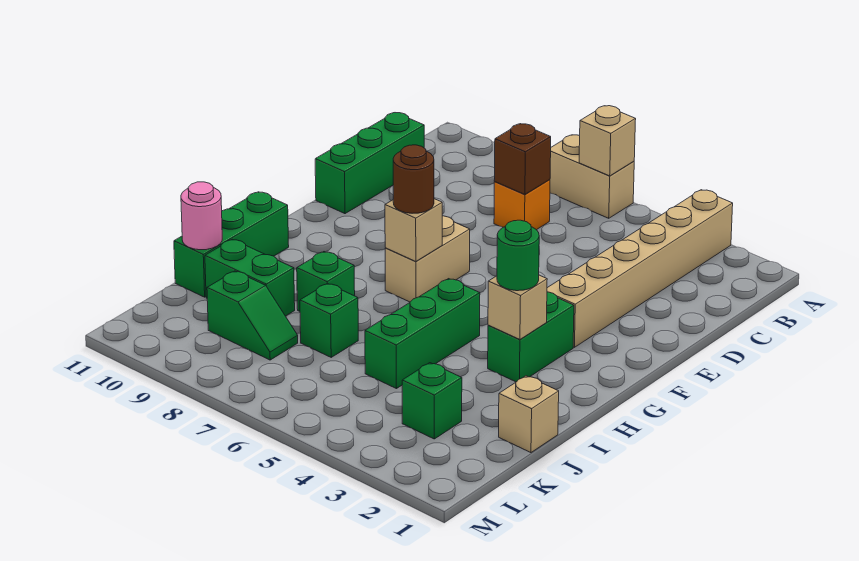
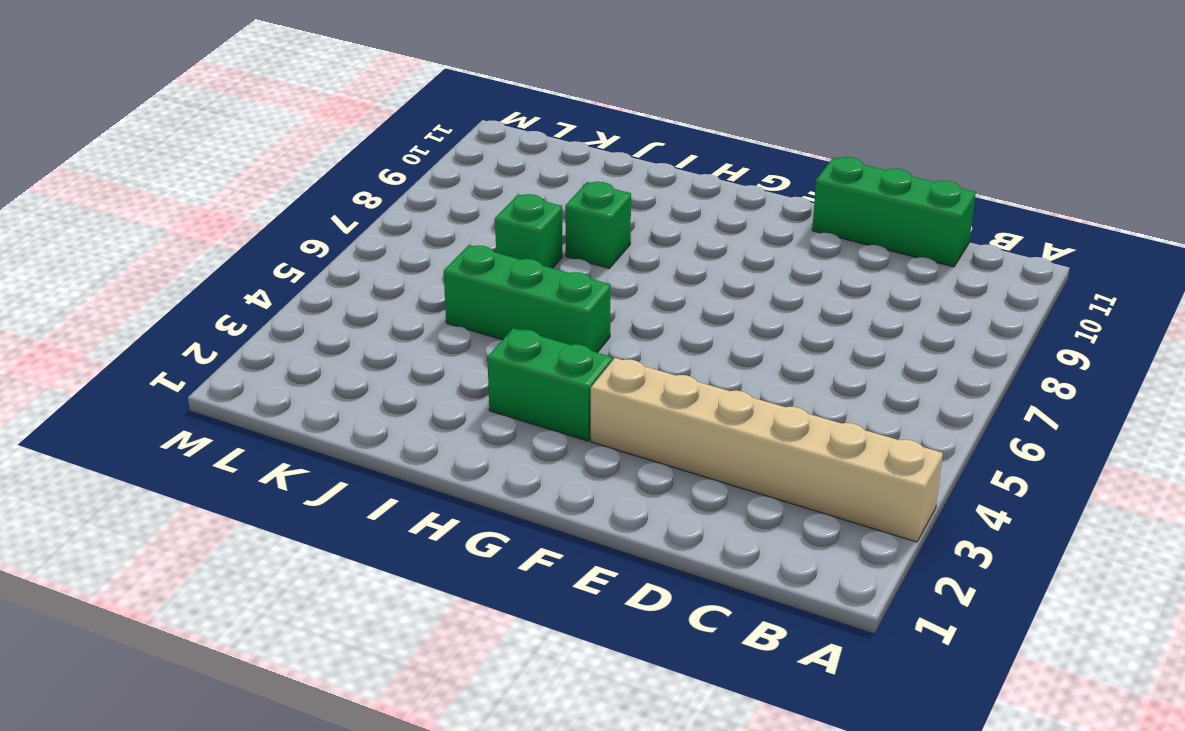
none -> tan 1x2 brick [550,135,634,218]
none -> orange 1x1 brick [494,180,550,230]
none -> tan 1x2 brick [385,216,470,302]

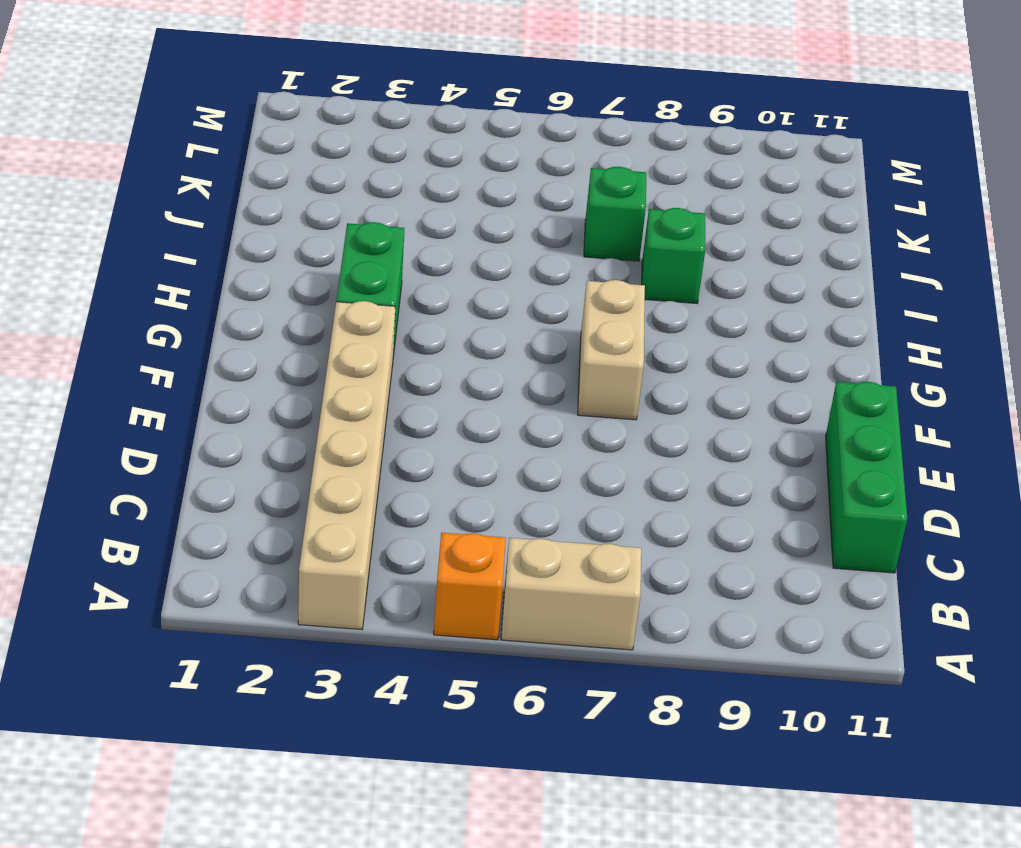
orange 1x1 brick [434,533,506,640] -> orange 1x1 brick moved to [494,180,550,230]
none -> green 1x3 brick [365,279,480,389]
none -> green 1x3 brick [174,192,289,297]
none -> tan 1x1 brick [499,376,559,453]

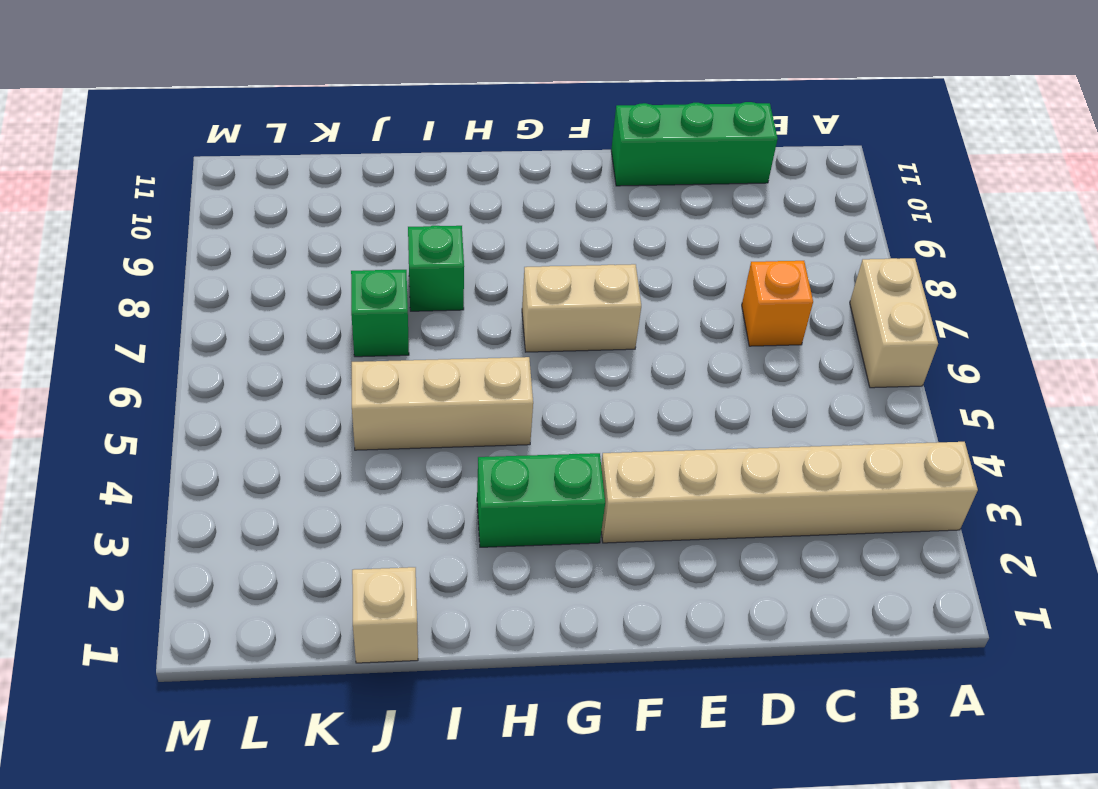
tan 1x3 brick [352,357,533,450] -> green 1x3 brick [365,279,480,389]
none -> green 1x3 brick [174,192,289,297]
none -> green 1x2 brick [205,239,295,316]
none -> green 1x1 brick [402,363,462,439]

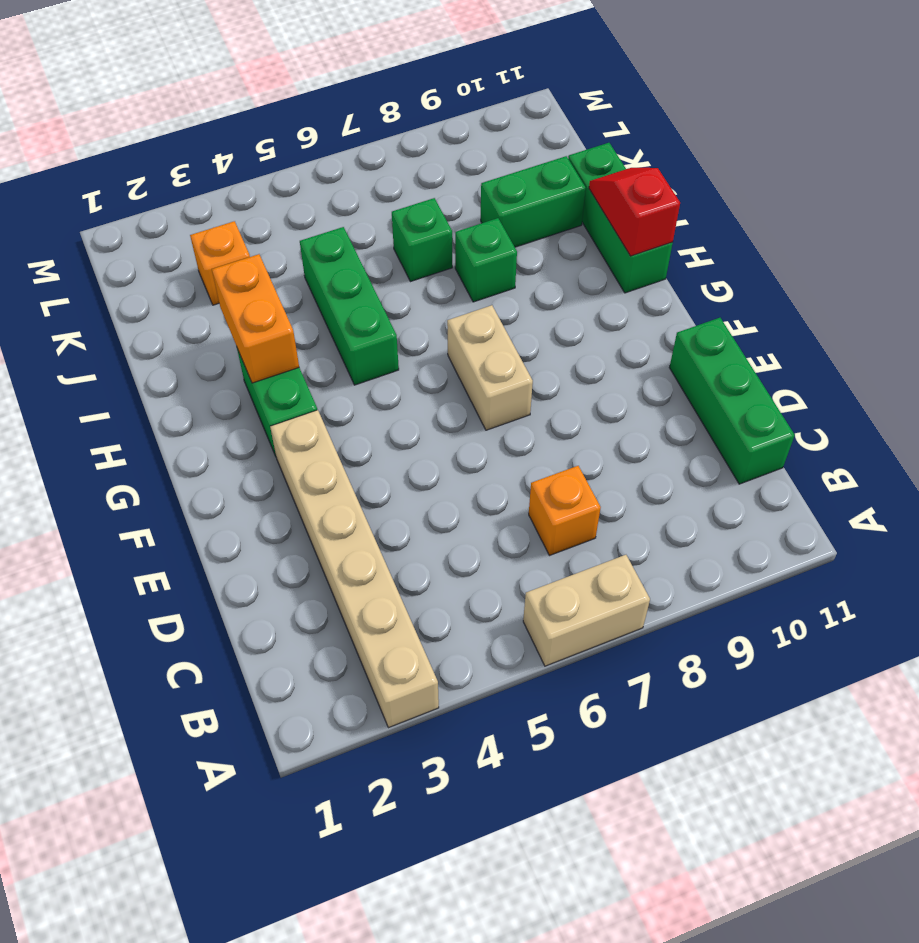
orange 1x2 brick [212,254,299,383] -> tan 1x1 brick [488,275,547,339]
red 1x2 slope [589,168,680,256] -> none
orange 1x1 brick [190,221,250,305] -> green 1x1 brick [402,363,462,439]
none -> tan 1x1 brick [499,376,559,453]
none -> green 1x2 slope [207,271,298,360]
none -> tan 1x1 brick [579,106,636,176]

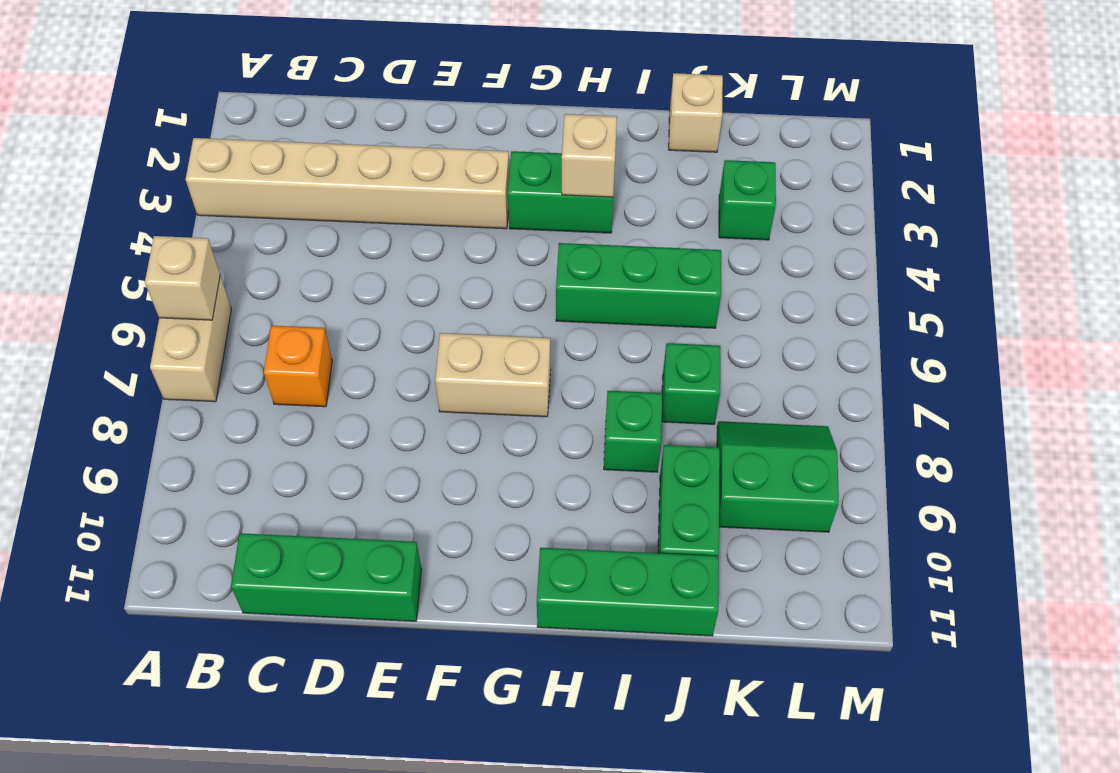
green 2x2 slope [717,421,839,532] -> green 1x2 slope [207,271,298,360]
none -> brown 1x1 brick [494,124,551,194]
none -> tan 1x1 brick [385,199,442,261]
none -> pink 1x1 round brick [181,182,222,250]

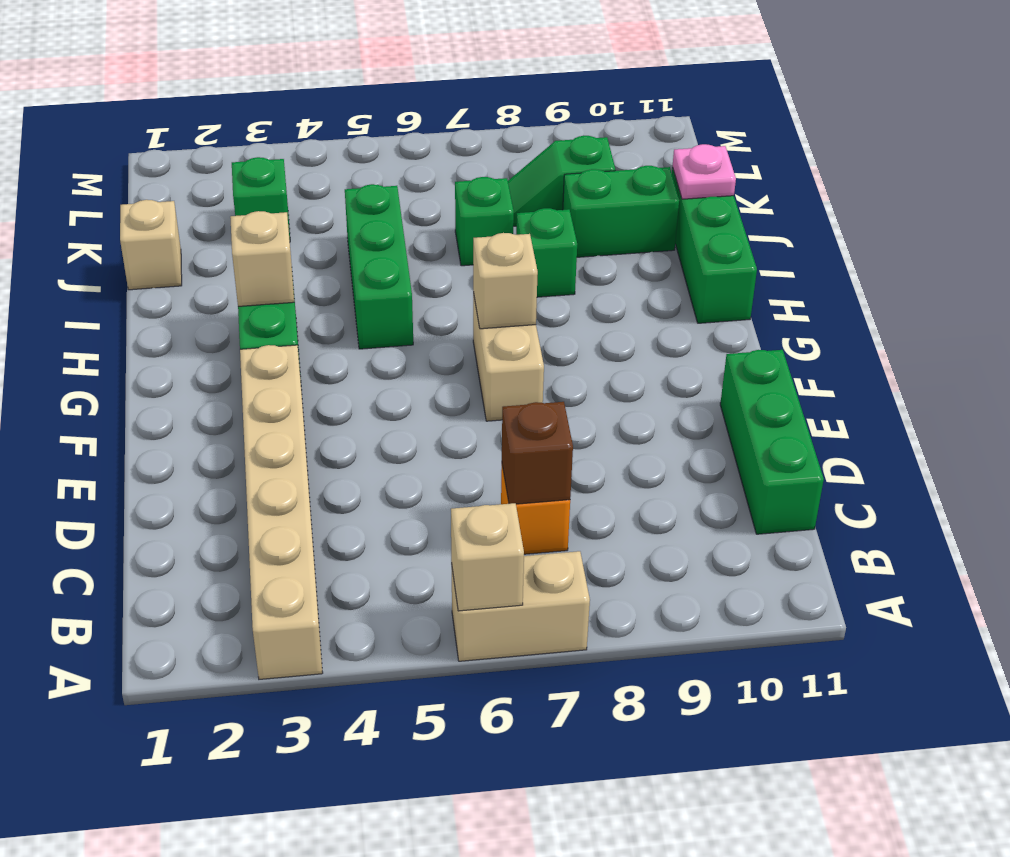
pink 1x1 plate [673,144,736,199] -> pink 1x1 round brick [181,182,222,250]
none -> brown 1x1 round brick [393,145,434,213]
none -> green 1x1 round brick [497,220,539,291]

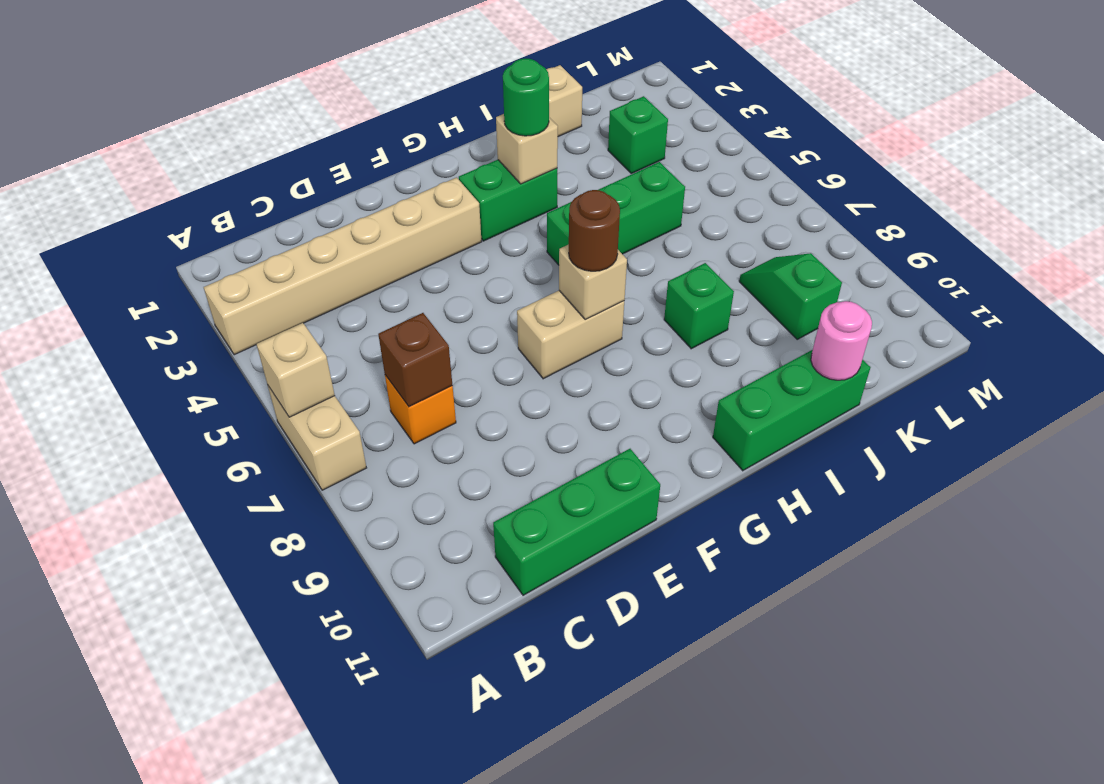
none -> green 1x1 brick [300,283,358,357]
none -> green 1x2 brick [205,239,295,316]

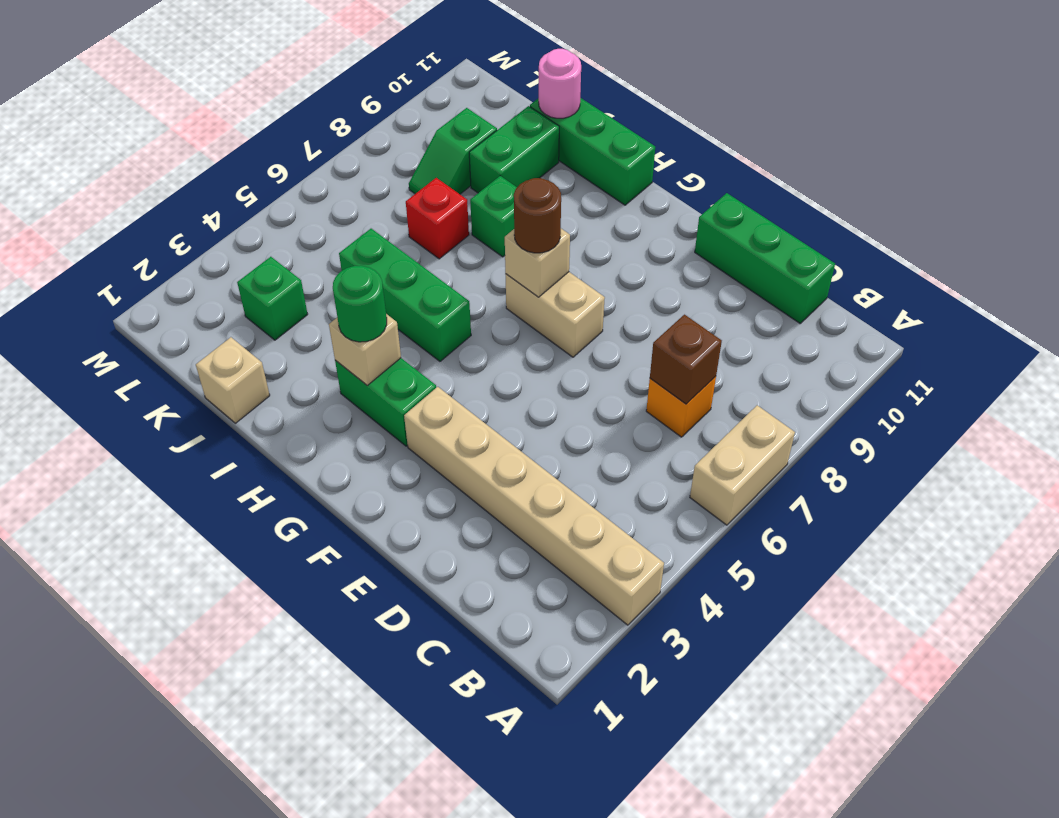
red 1x1 brick [406,178,469,259] -> green 1x1 brick [300,283,358,357]
none -> tan 1x1 brick [579,106,636,176]

